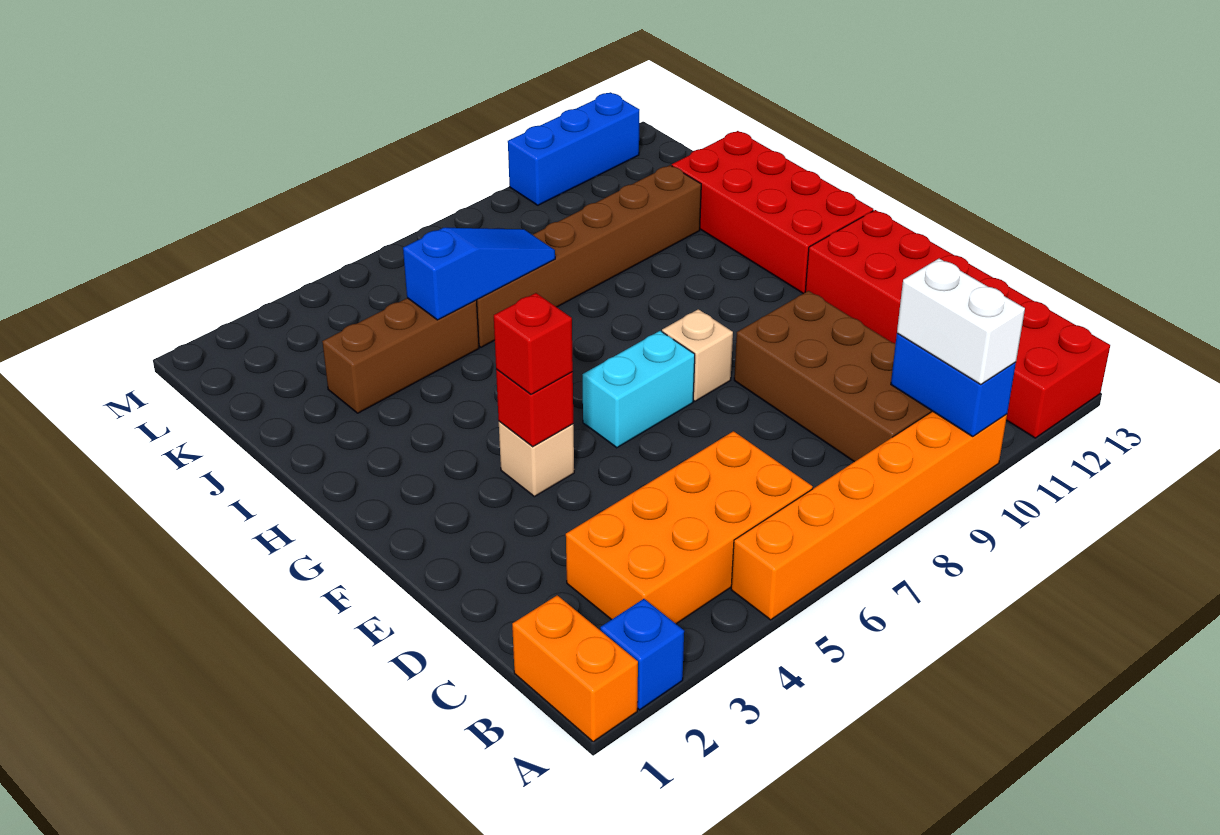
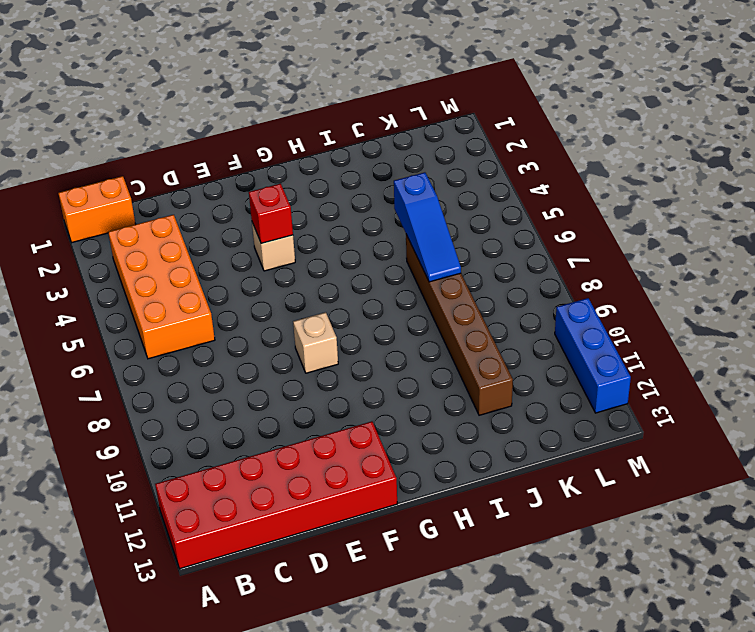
none -> blue 1x1 brick [600,599,684,710]
none -> orange 1x6 brick [731,411,1007,620]
none -> brown 2x4 brick [734,291,932,462]

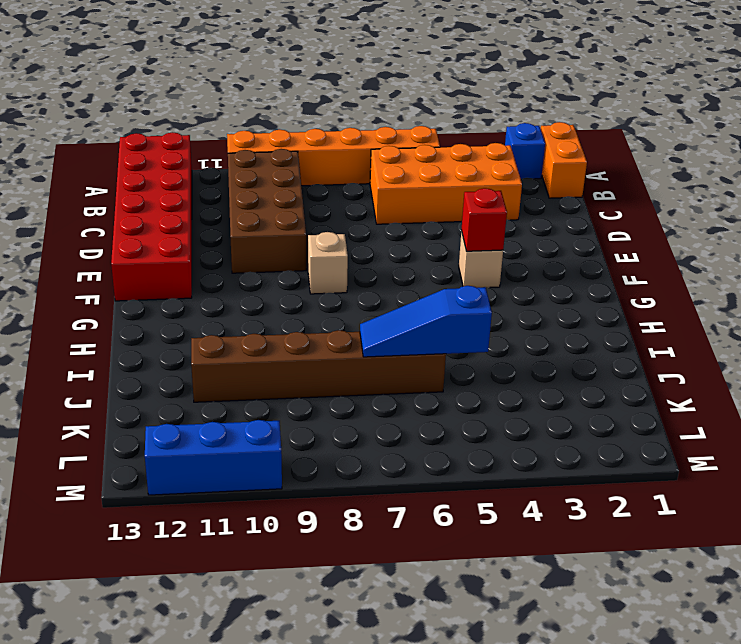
none -> cyan 1x2 brick [583,331,695,448]
none -> red 2x4 brick [672,131,873,293]
none -> brown 1x3 brick [322,298,479,413]

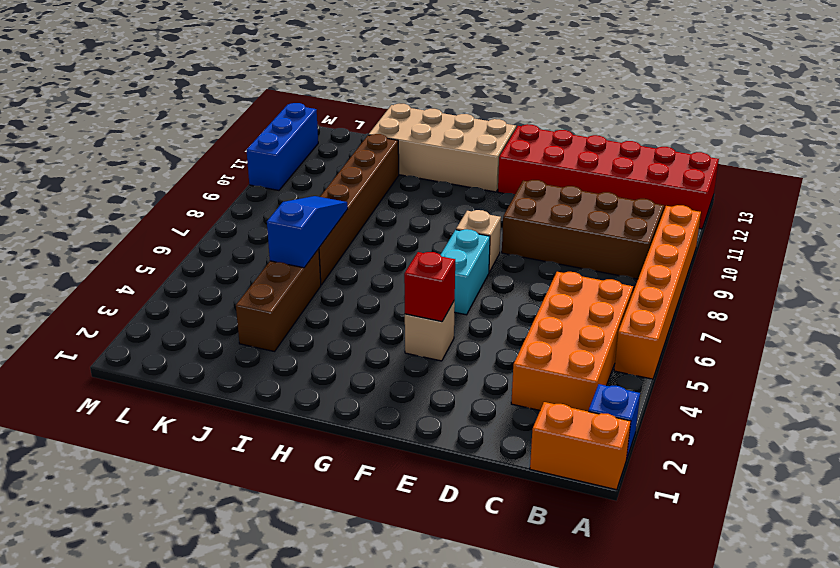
tan 2x4 brick [368,104,516,192] -> red 2x4 brick [672,131,873,293]
none -> blue 1x2 brick [891,333,1016,436]
none -> white 1x2 brick [897,259,1025,385]
none -> red 1x1 brick [494,293,573,394]

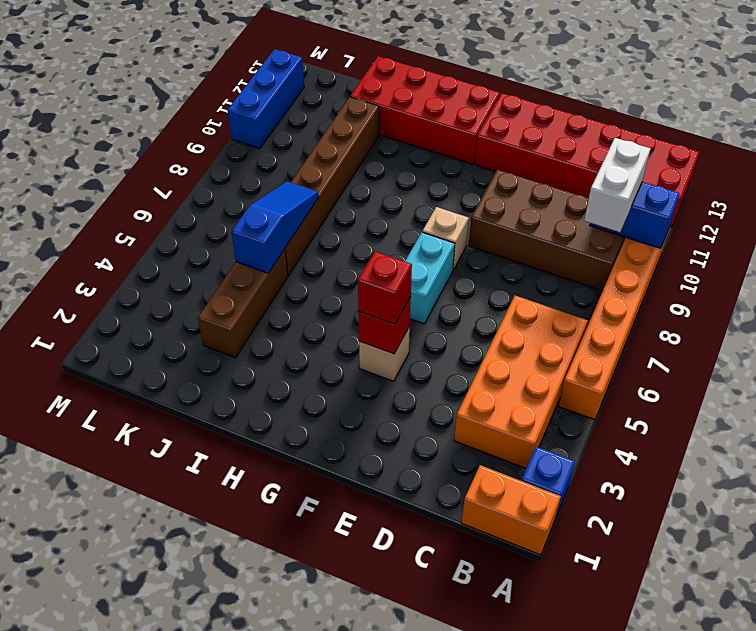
white 1x2 brick [584,138,651,232] -> white 1x2 brick turned to [897,259,1025,385]

